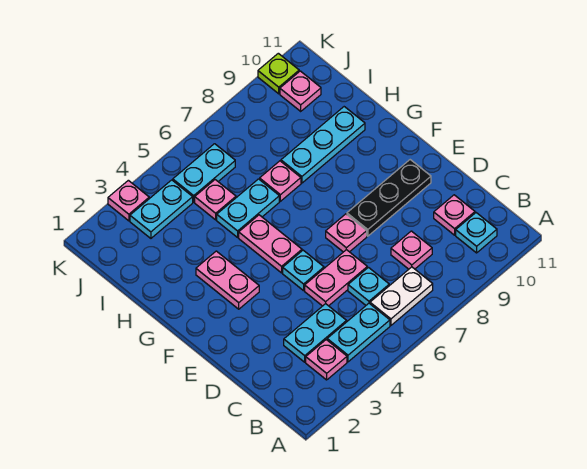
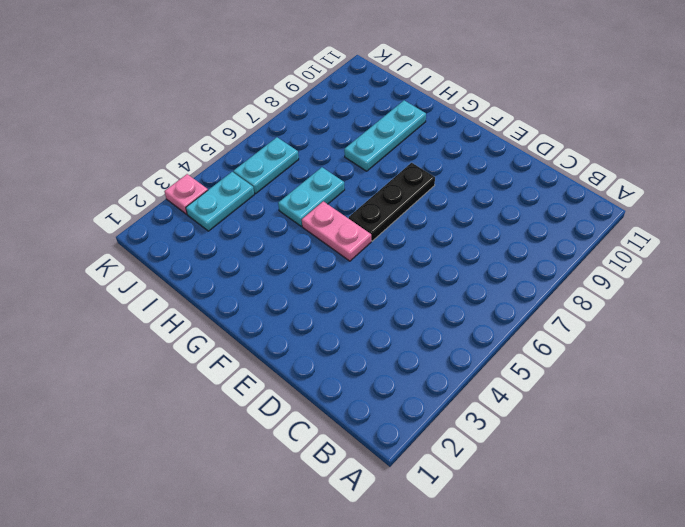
black 1x3 plate [349,163,435,241] -> black 1x3 plate moved to [347,160,431,236]
none -> pink 1x1 plate [306,340,347,380]
none -> cyan 1x2 plate [327,303,390,362]
none -> white 1x2 plate [370,267,433,325]

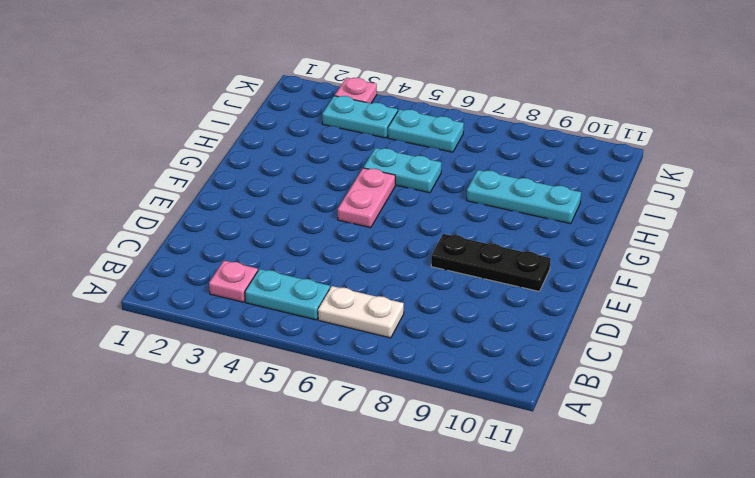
none -> cyan 1x1 plate [456,213,497,253]
none -> cyan 1x2 plate [284,304,347,362]
none -> cyan 1x1 plate [348,267,389,305]

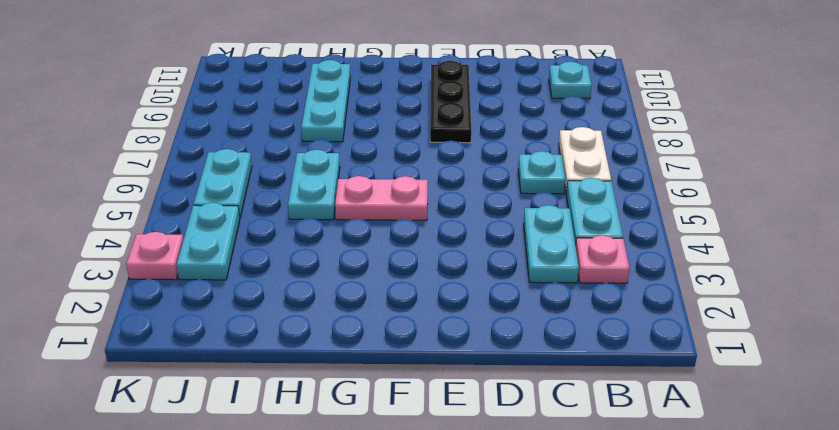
none -> pink 1x1 plate [391,231,432,269]
none -> pink 1x1 plate [434,195,475,235]
none -> pink 1x2 plate [305,250,367,306]

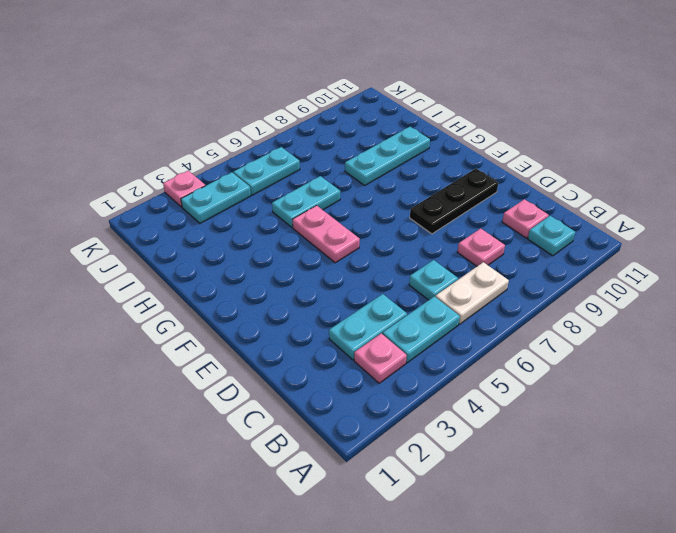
none -> pink 1x2 plate [305,250,367,306]
none -> cyan 1x1 plate [283,250,324,291]
none -> pink 1x1 plate [326,214,367,252]

